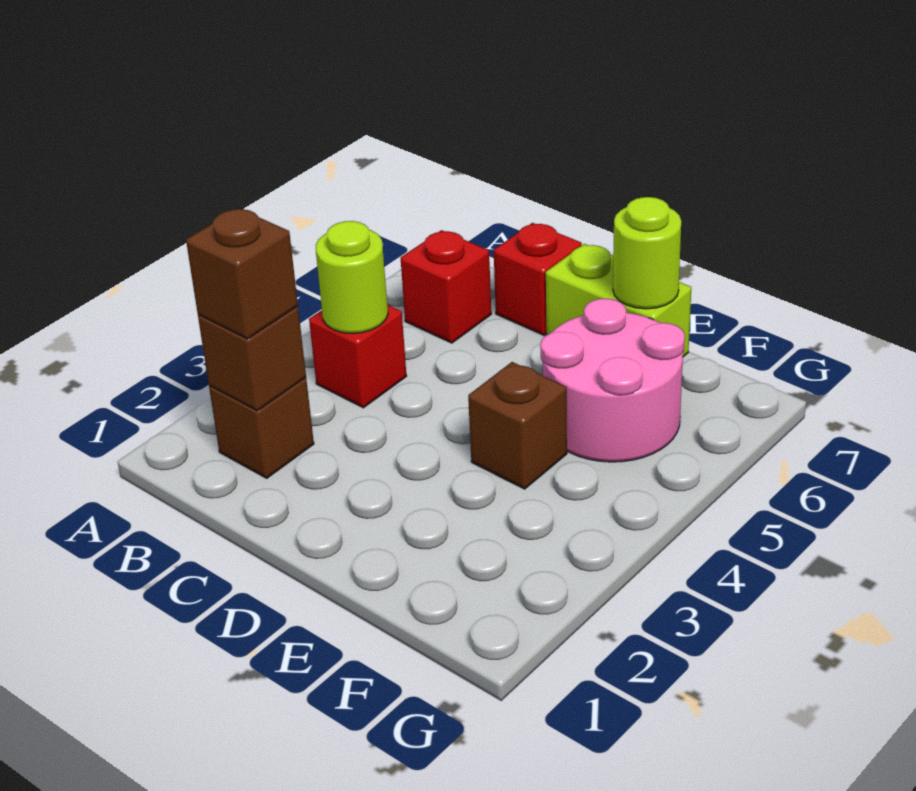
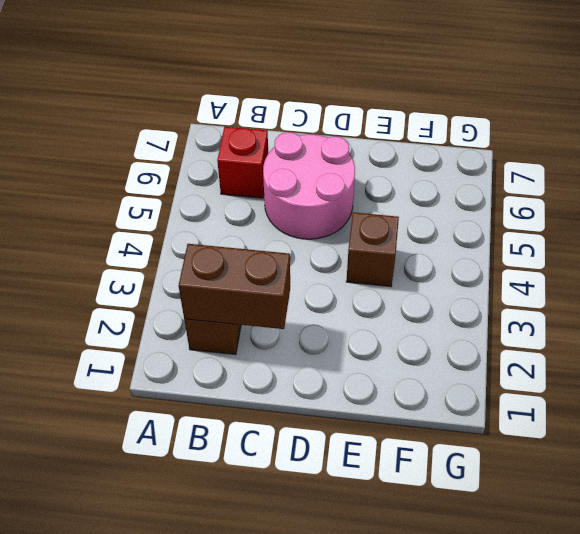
brown 1x2 brick [179,244,290,329] -> brown 1x1 brick [198,306,306,411]
pink 2x2 round brick [263,132,355,239] -> pink 2x2 round brick moved to [540,299,685,462]
none -> red 1x1 brick [309,305,406,408]
none -> red 1x1 brick [494,223,582,335]

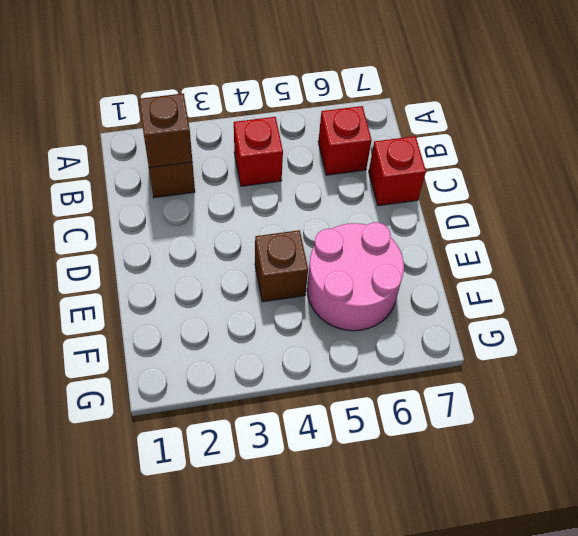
none -> lime 1x2 brick [546,244,691,357]
none -> lime 1x1 round brick [316,221,388,333]

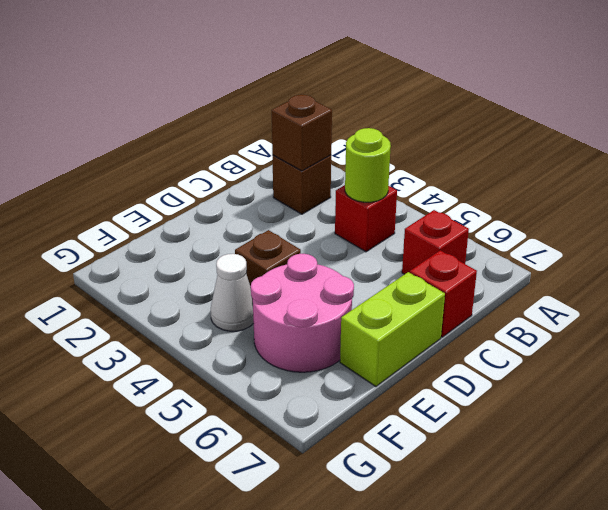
white 1x1 cone [211,254,254,331] -> none
none -> lime 1x1 round brick [613,197,681,309]
none -> brown 1x1 brick [186,208,298,339]

